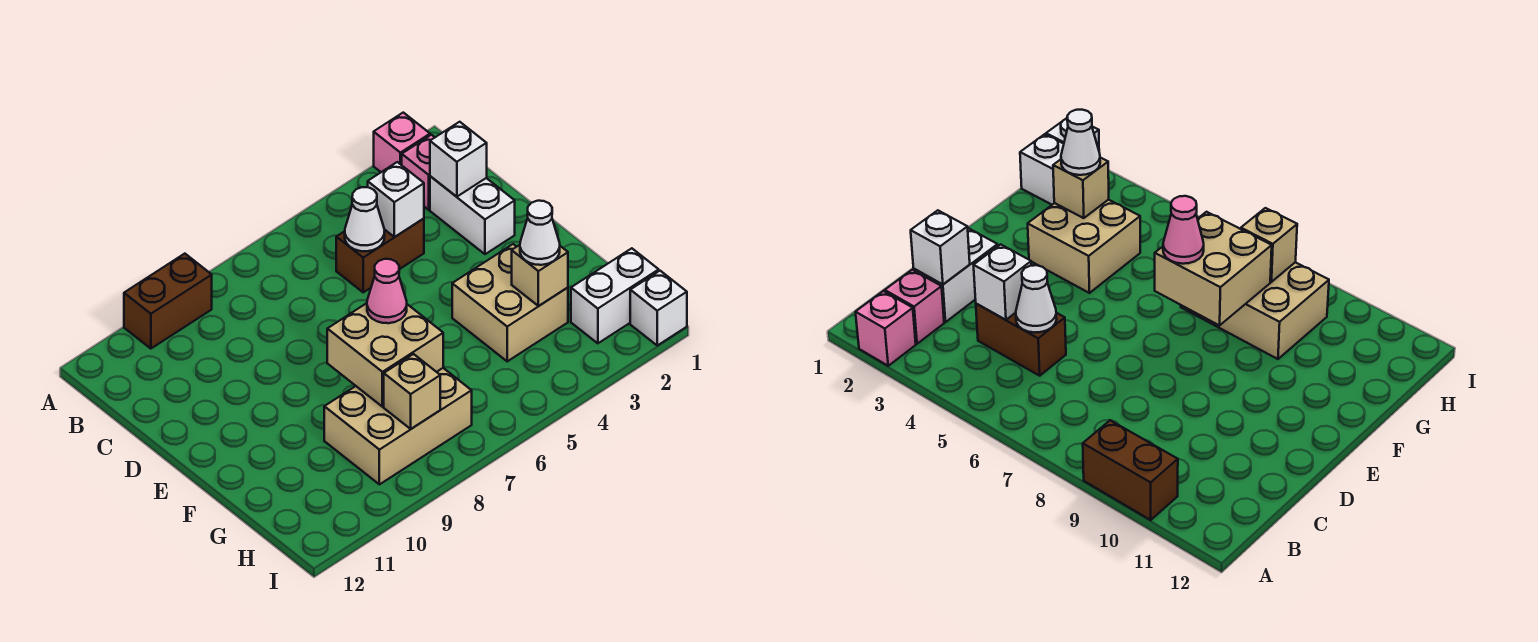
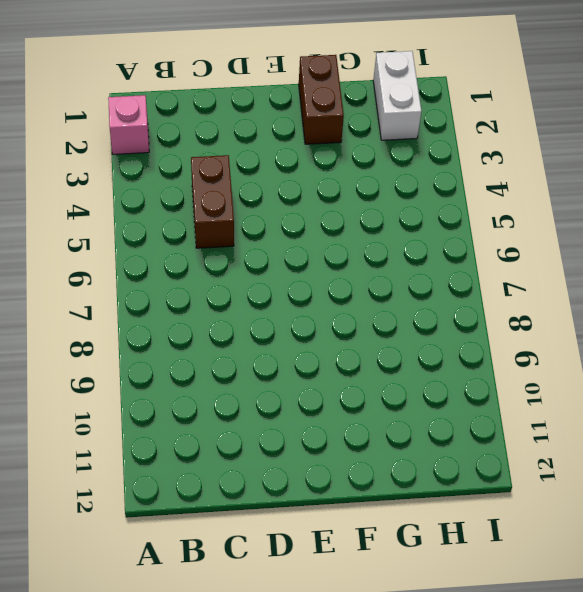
brown 1x2 brick [299,55,344,144] -> brown 1x2 brick moved to [124,254,212,349]
none -> pink 1x1 brick [402,135,435,210]
none -> white 1x2 brick [430,176,515,254]
none -> tan 2x2 brick [452,244,568,361]

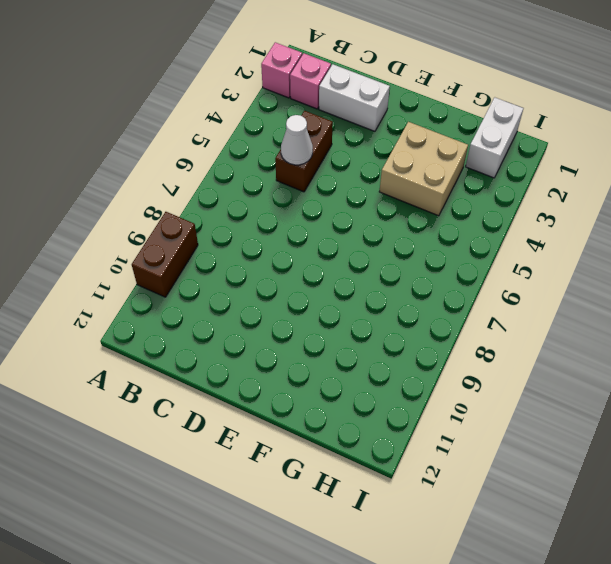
none -> tan 2x3 brick [324,368,472,484]
none -> white 1x1 brick [630,271,687,345]
none -> white 1x1 brick [430,122,487,197]

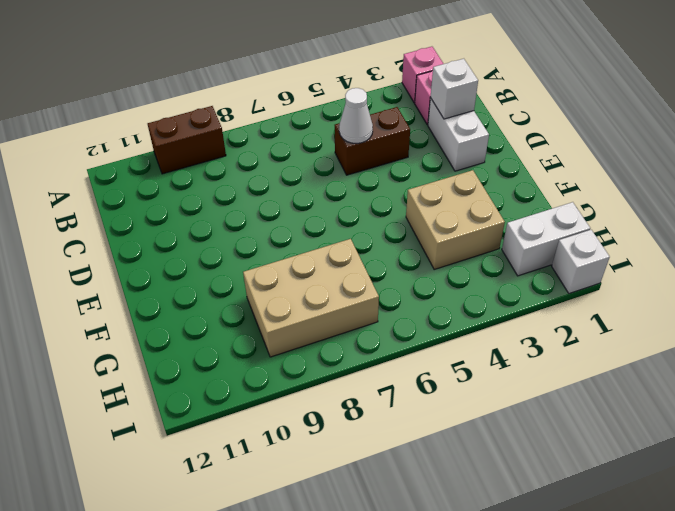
none -> white 1x1 brick [368,162,424,237]
none -> tan 2x2 brick [327,303,443,407]
none -> tan 1x1 brick [512,245,568,306]

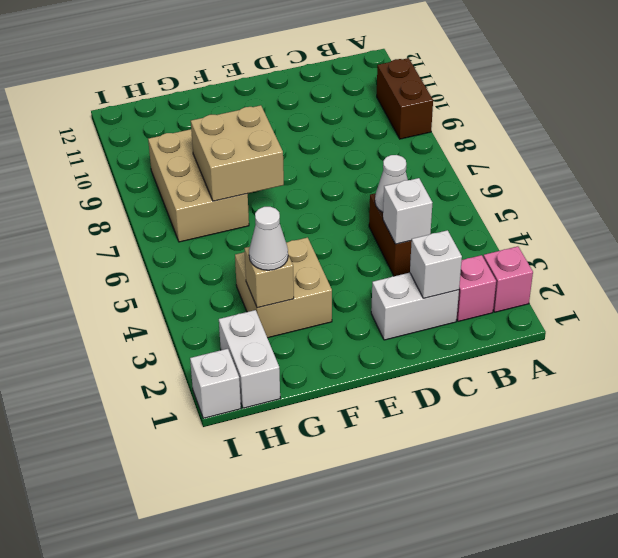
none -> tan 1x1 brick [384,354,440,429]
none -> pink 1x1 cone [367,259,407,323]

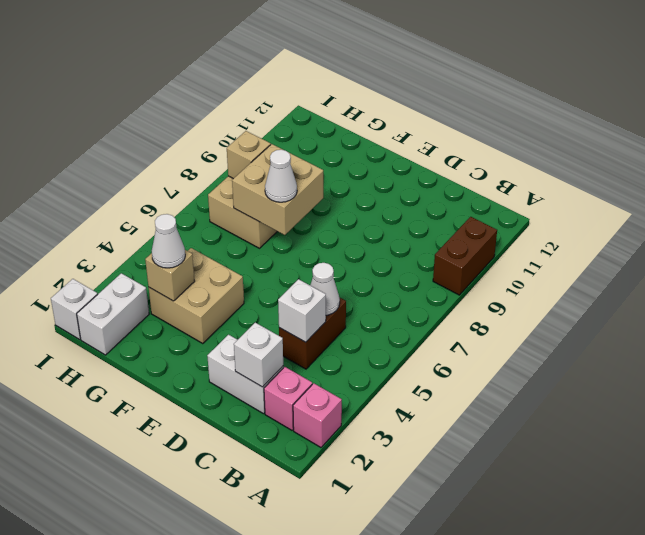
white 1x1 cone [265,150,297,202] -> pink 1x1 cone [367,259,407,323]

